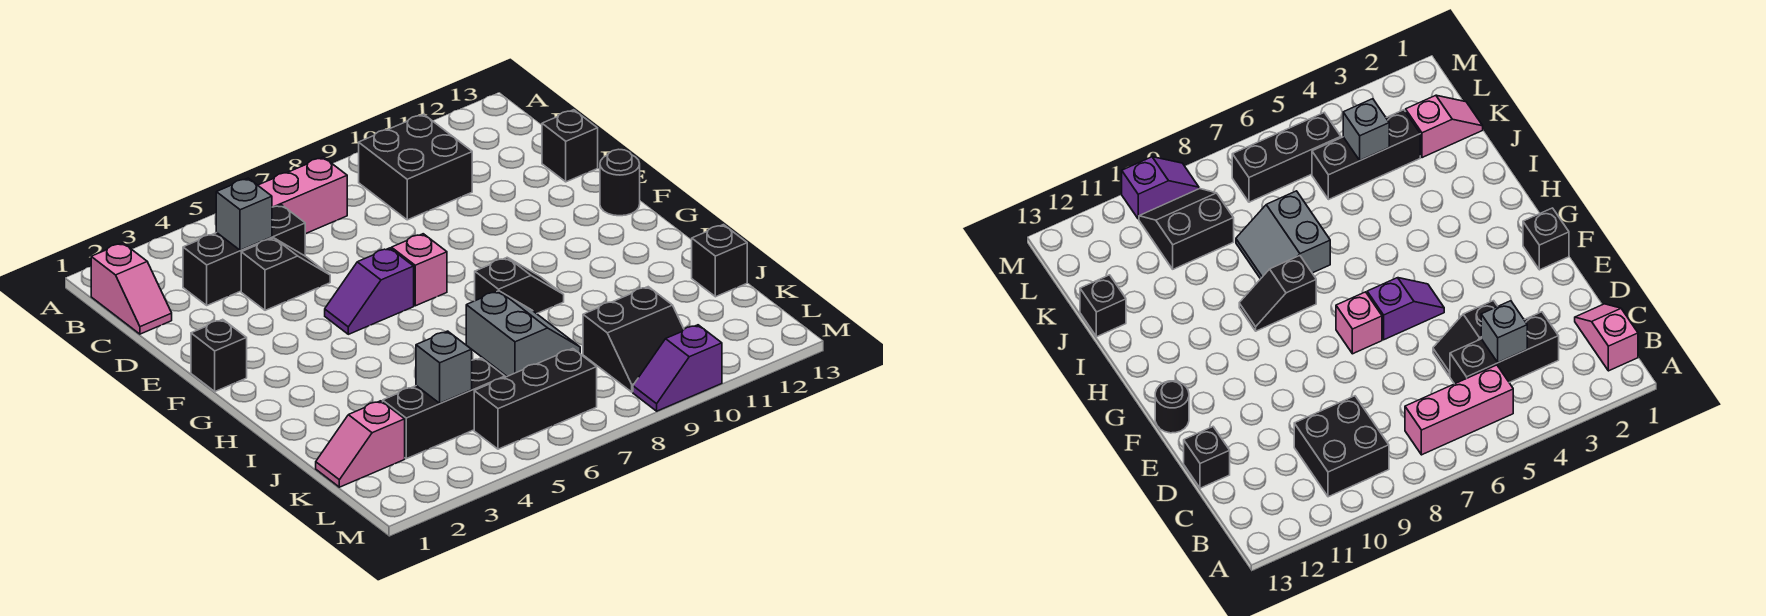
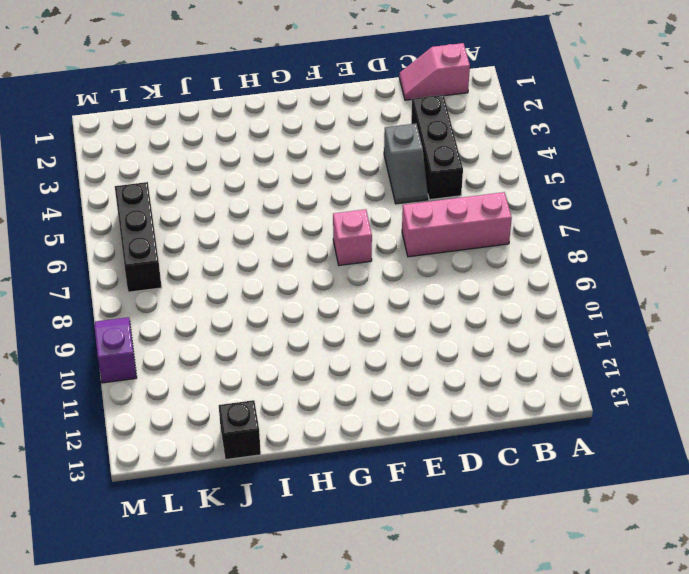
pink 1x3 brick [402,192,512,257] -> pink 1x3 brick turned to [258,157,347,234]
grey 1x2 slope [384,124,428,204] -> black 1x2 slope [241,238,330,310]
none -> black 2x2 brick [359,114,472,220]
none -> black 1x1 brick [542,110,598,182]
none -> black 1x1 brick [191,319,247,391]

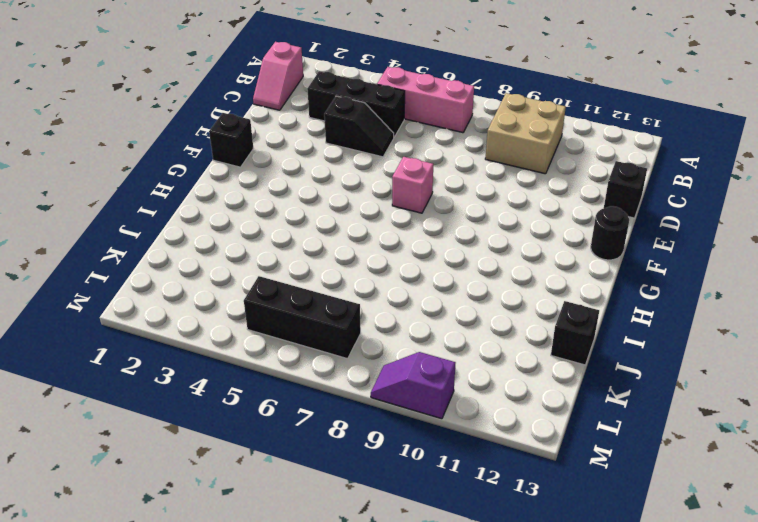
tan 2x2 brick [485,93,566,174] -> black 2x2 brick [359,114,472,220]
none -> purple 1x2 slope [325,248,414,334]
none -> black 1x2 slope [475,257,564,314]
none -> grey 2x2 slope [466,291,580,376]

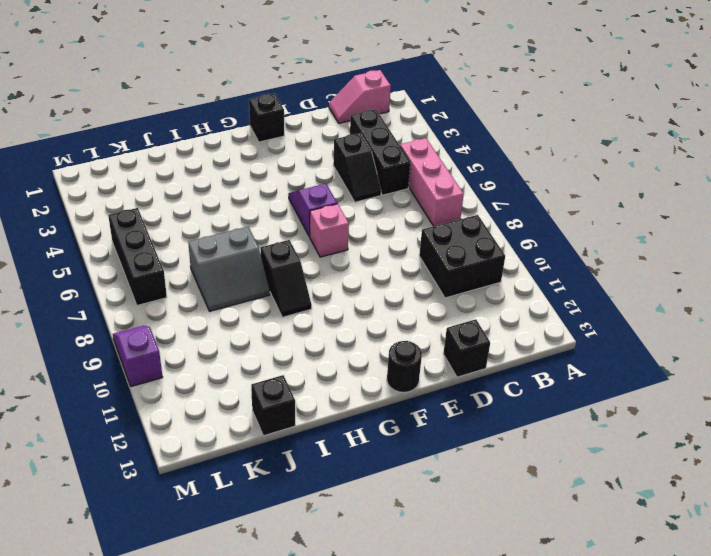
none -> pink 1x2 slope [316,401,405,487]
none -> black 1x3 brick [383,358,505,459]
none -> black 2x2 slope [583,287,684,392]

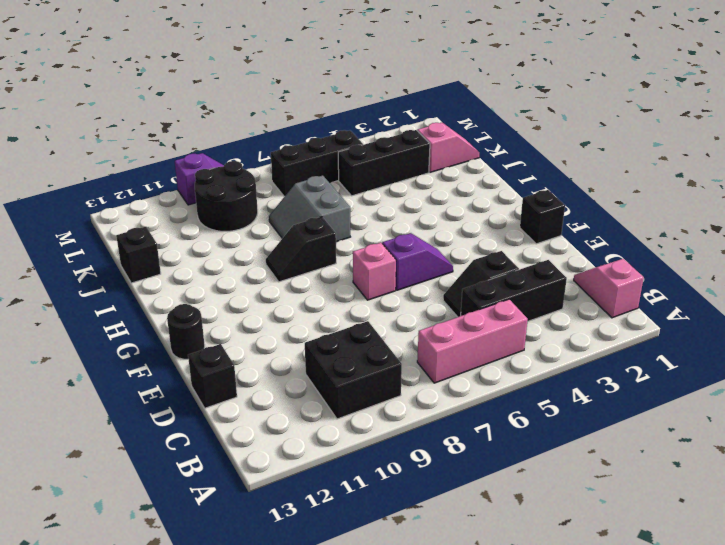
black 2x2 round brick [195,161,258,231] -> black 2x2 slope [583,287,684,392]
none -> grey 1x1 brick [216,178,272,250]
none -> grey 1x1 brick [416,331,472,403]

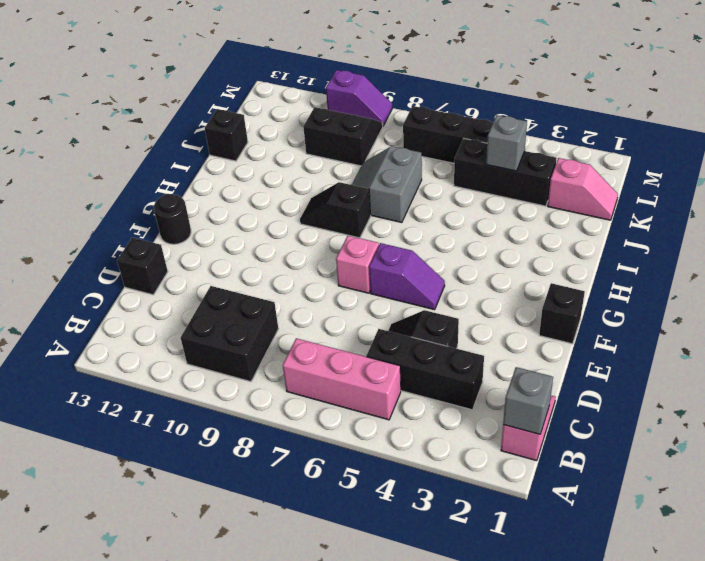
grey 1x1 brick [503,367,553,434] -> grey 1x1 brick moved to [216,178,272,250]

